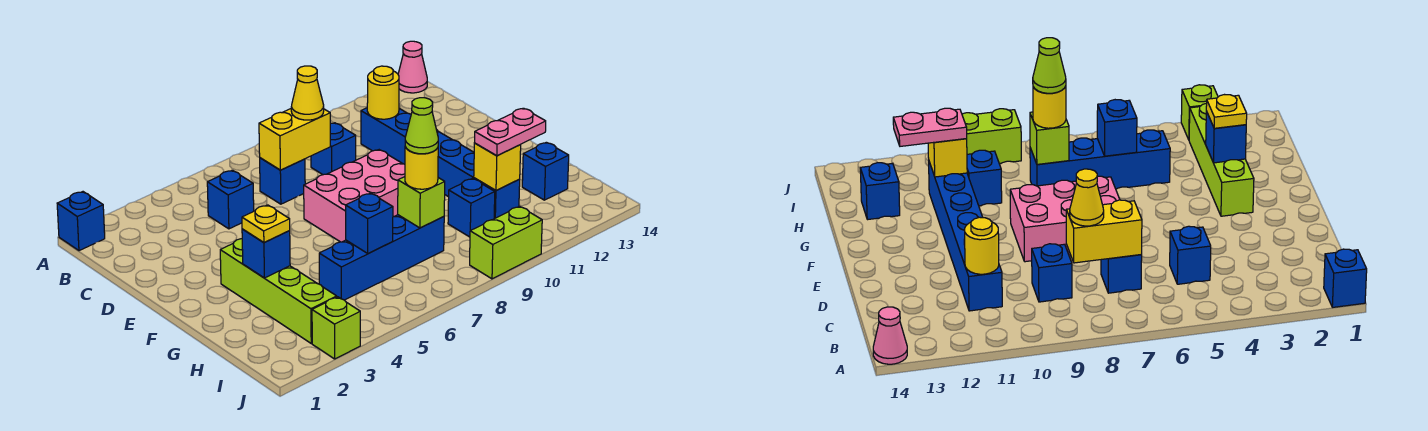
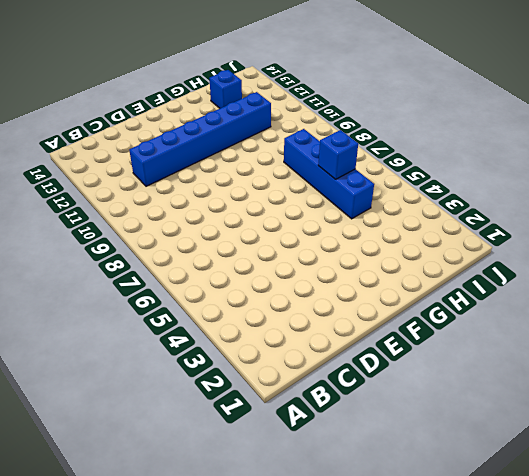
none -> blue 1x1 brick [57,192,105,251]
none -> pink 1x1 cone [398,41,427,93]
none -> blue 1x1 brick [207,170,254,229]

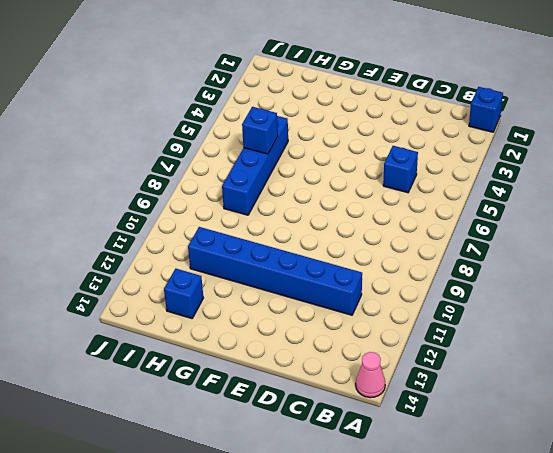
none -> blue 1x1 brick [260,158,305,204]
none -> blue 1x1 brick [311,123,356,175]
none -> pink 2x3 brick [304,150,405,242]

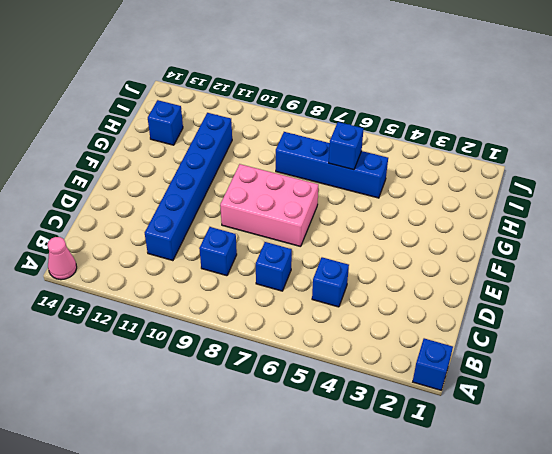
none -> lime 1x4 brick [220,239,337,343]
none -> blue 1x1 brick [448,178,495,237]
none -> lime 1x1 brick [312,297,360,359]

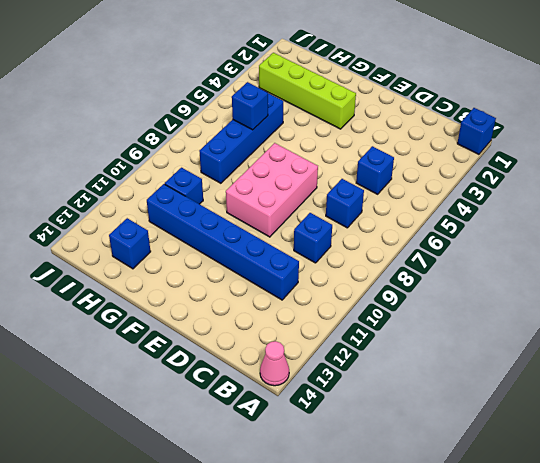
none -> lime 1x1 brick [312,297,360,359]
none -> lime 1x2 brick [470,206,542,279]
none -> yellow 1x2 brick [259,109,330,170]

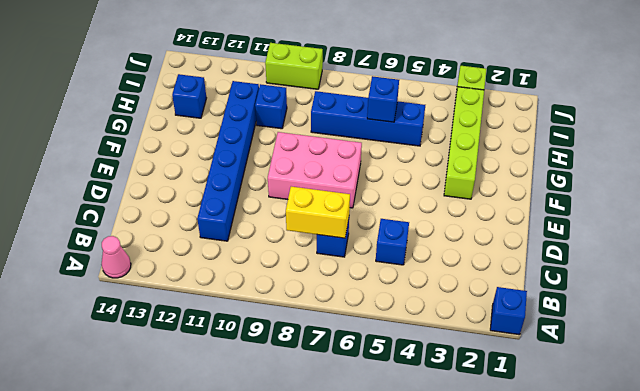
none -> blue 1x1 brick [311,123,356,175]
none -> yellow 1x1 round brick [367,66,399,119]
none -> blue 1x1 brick [242,229,290,278]

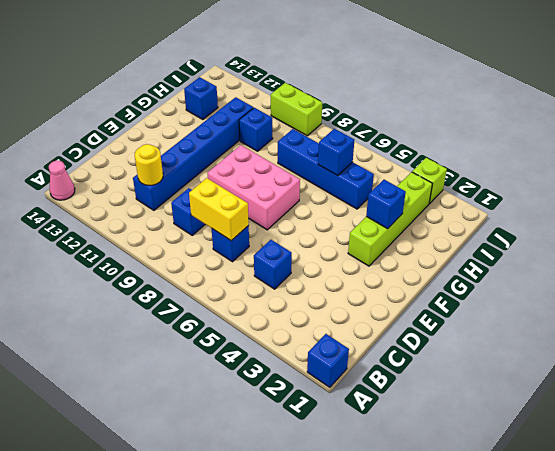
none -> lime 1x1 brick [398,177,445,228]
none -> yellow 1x1 brick [474,143,521,191]
none -> yellow 1x1 cone [291,66,324,120]

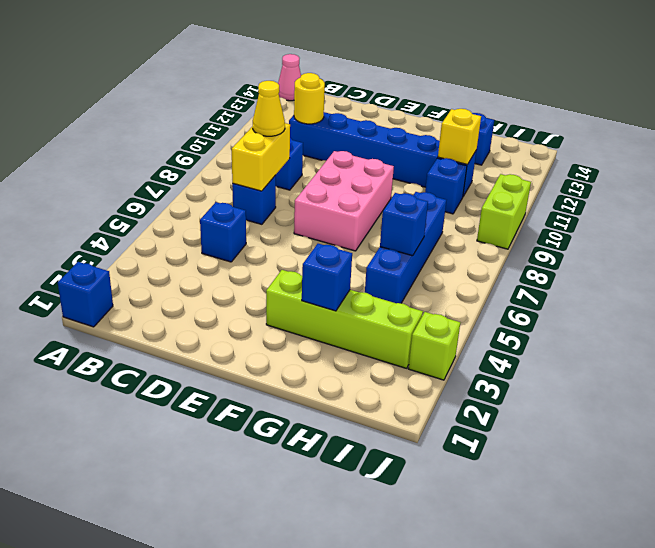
none -> lime 1x1 brick [398,177,445,228]
none -> yellow 1x1 plate [242,205,290,243]
none -> yellow 1x1 round brick [405,147,438,189]

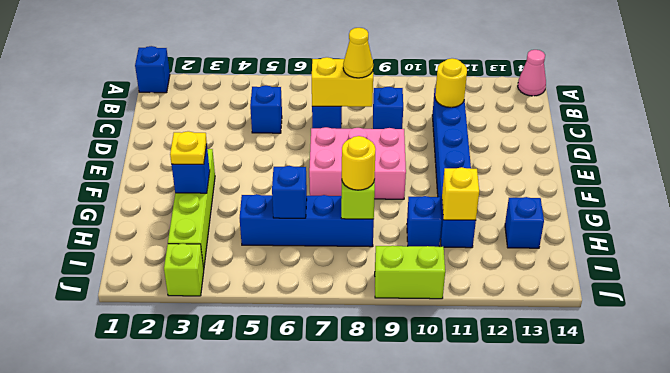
none -> pink 1x2 plate [475,108,546,156]
none -> lime 1x1 cone [405,98,438,154]

